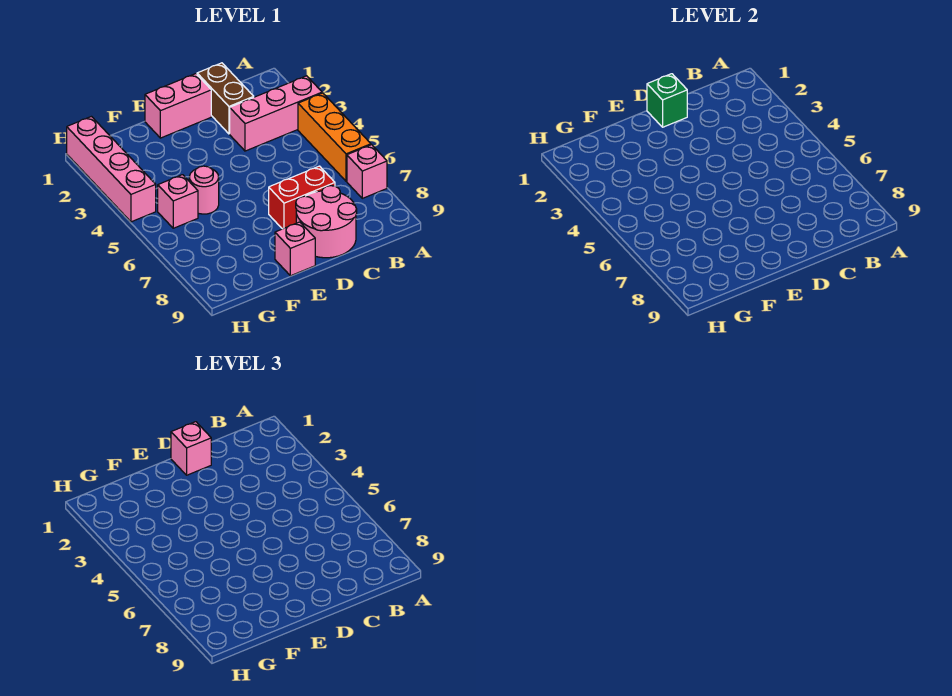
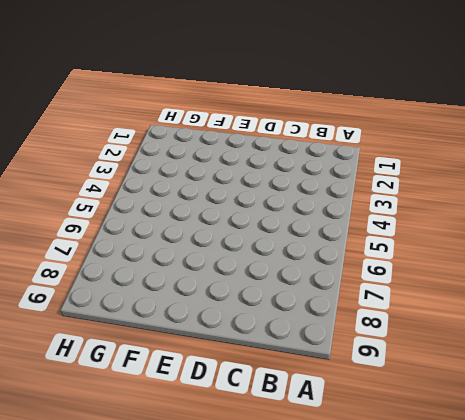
none -> pink 1x3 brick [230,76,322,151]
none -> orange 1x3 brick [298,93,371,181]
none -> pink 1x1 brick [347,145,387,198]

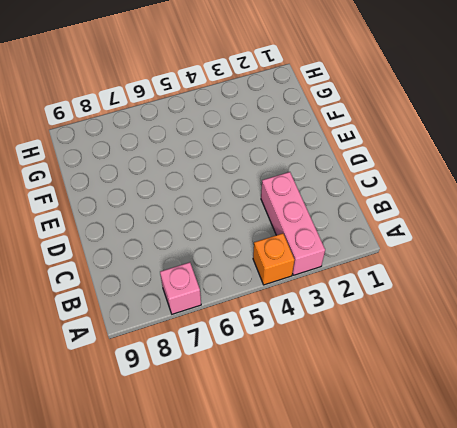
orange 1x1 brick [253,233,295,285] -> orange 1x3 brick [298,93,371,181]
none -> brown 1x2 brick [197,63,254,134]
none -> red 1x2 brick [269,166,335,229]
none -> pink 2x2 round brick [296,186,357,258]

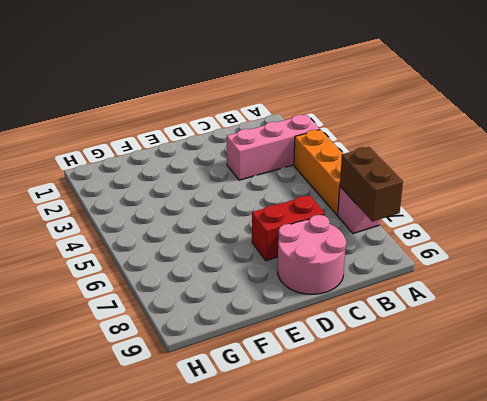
brown 1x2 brick [340,147,403,222] -> brown 1x2 brick moved to [197,63,254,134]
none -> pink 1x2 brick [145,74,211,138]
none -> pink 1x1 brick [275,222,315,276]
none -> pink 1x1 round brick [189,166,219,214]

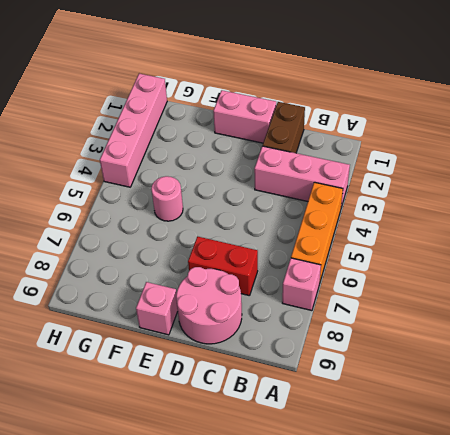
none -> pink 1x1 brick [158,175,198,228]
none -> green 1x1 brick [647,74,687,127]
none -> pink 1x1 brick [171,422,211,475]

